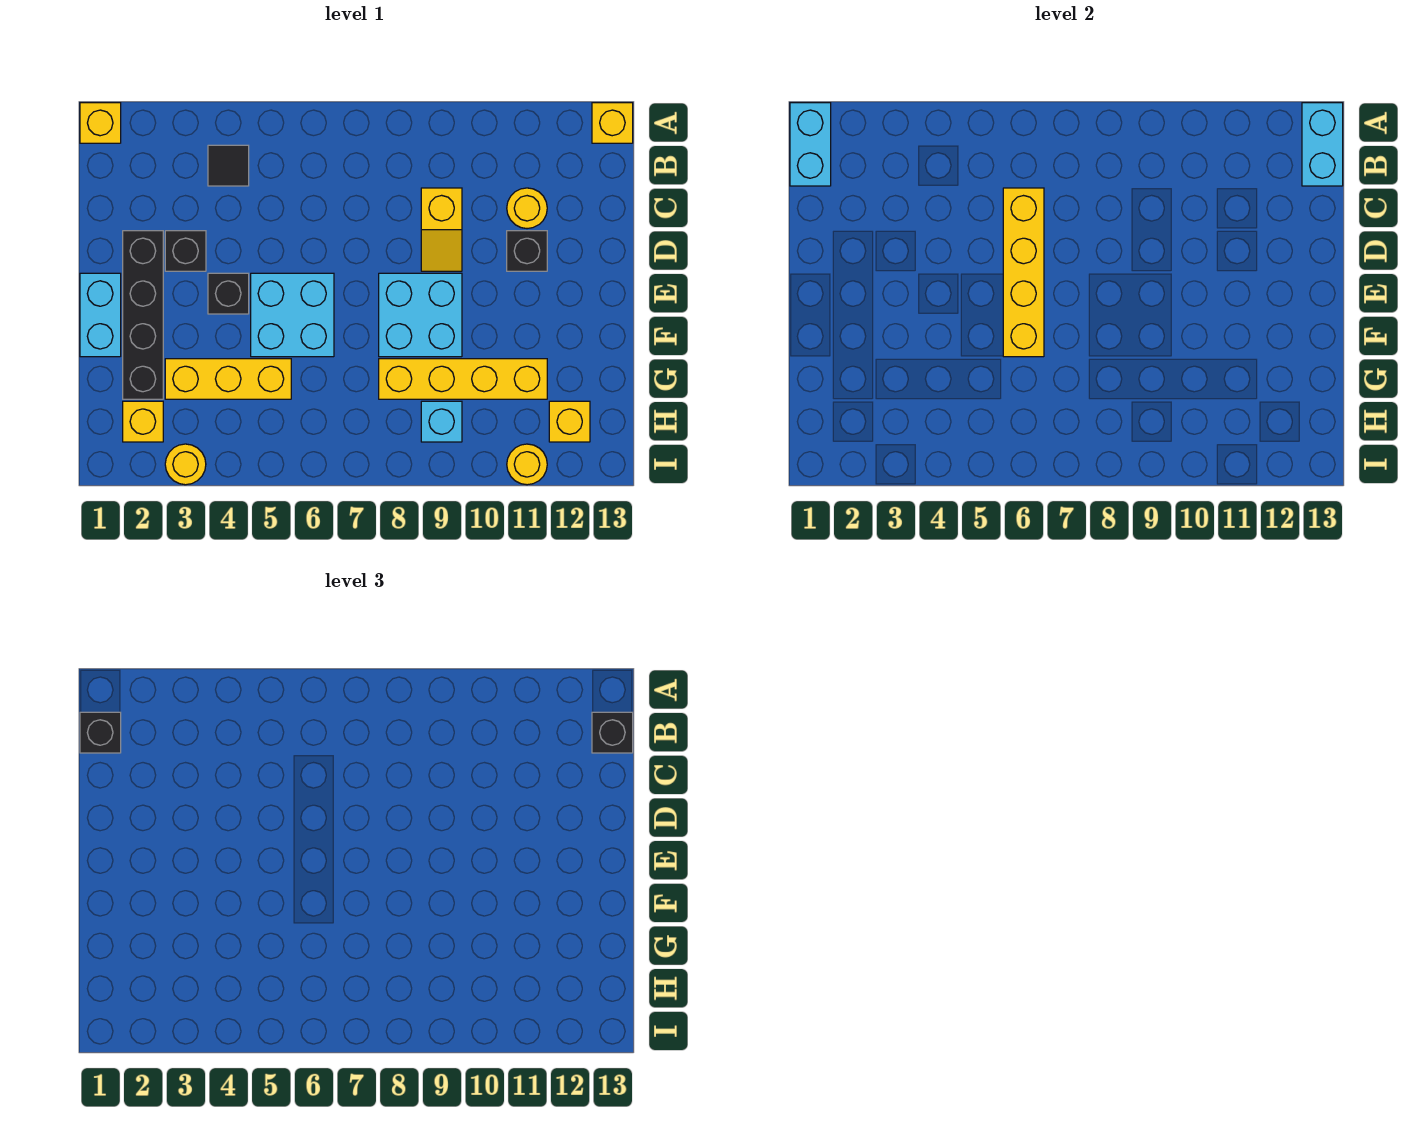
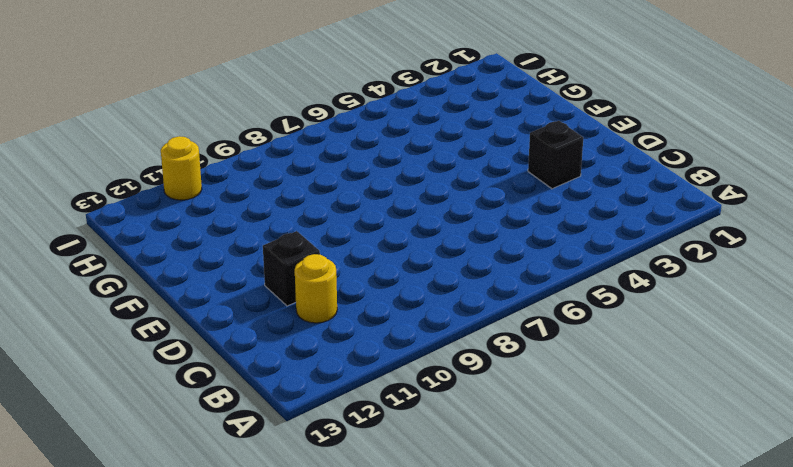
none -> yellow 1x1 brick [80,103,121,143]
none -> yellow 1x1 brick [592,103,633,143]
none -> black 1x1 tile [208,145,249,186]

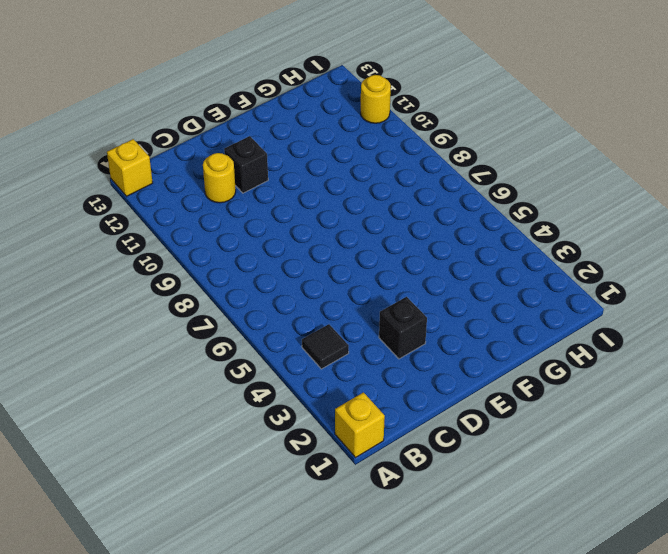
none -> yellow 1x2 slope [421,188,462,271]
none -> black 1x4 brick [123,231,163,399]
none -> cyan 1x2 brick [80,273,121,357]

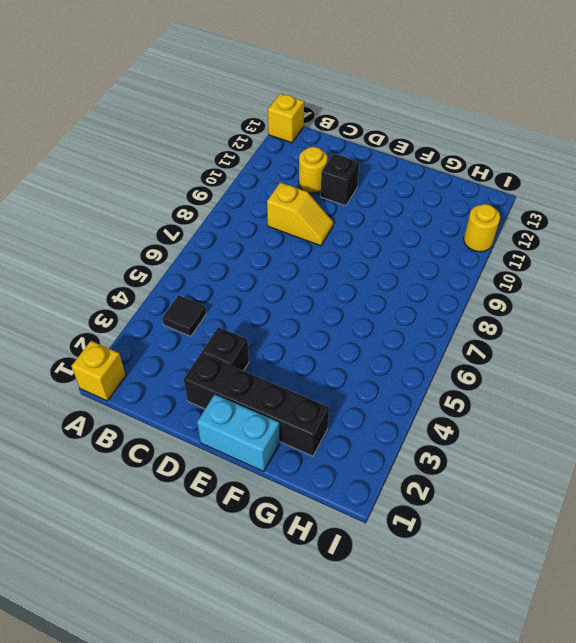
none -> black 1x1 brick [208,273,249,314]
none -> cyan 2x2 brick [251,273,334,357]
none -> cyan 2x2 brick [379,273,462,357]

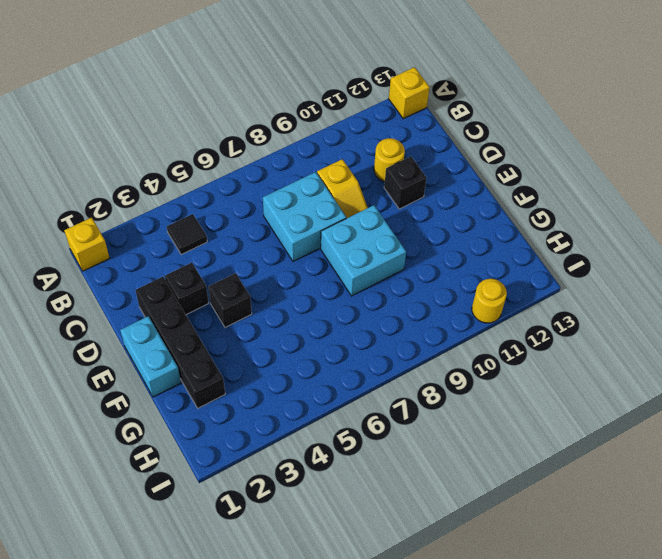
cyan 2x2 brick [263,172,346,262] -> cyan 2x2 brick moved to [251,273,334,357]
none -> yellow 1x3 brick [165,359,291,399]
none -> yellow 1x4 brick [379,359,547,399]
none -> yellow 1x1 brick [123,401,163,442]

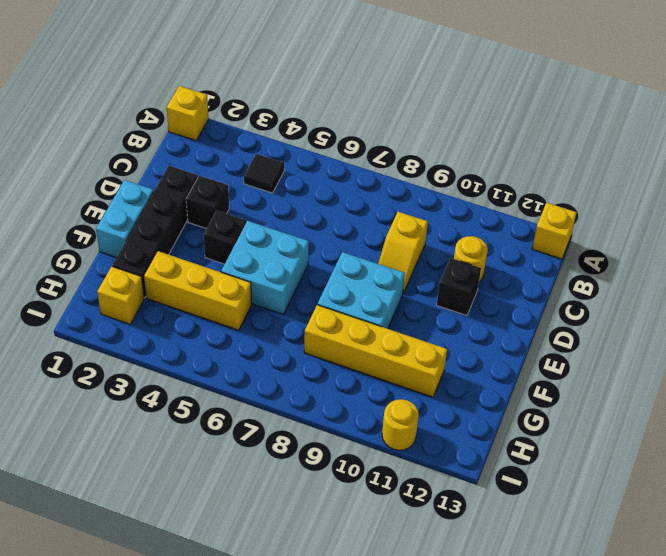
none -> cyan 1x1 brick [421,401,462,442]
none -> yellow 1x1 brick [549,401,590,442]
none -> yellow 1x1 round brick [165,444,206,485]

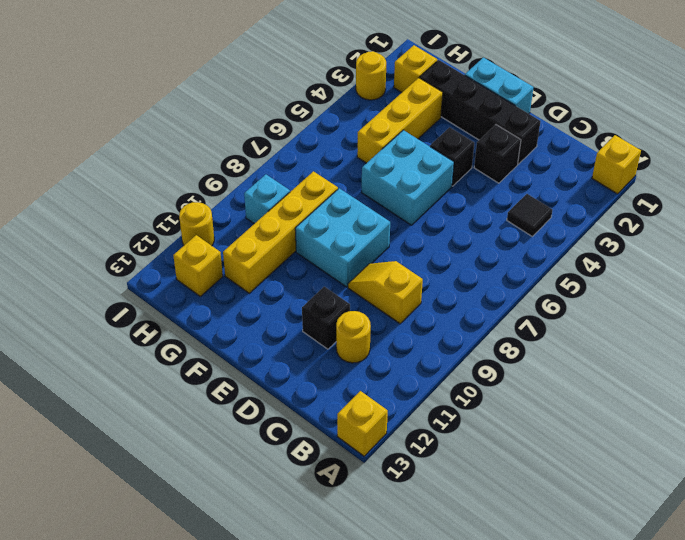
none -> cyan 1x2 brick [790,103,831,186]
none -> cyan 1x2 brick [1302,103,1343,186]
none -> yellow 1x4 brick [1003,188,1044,357]

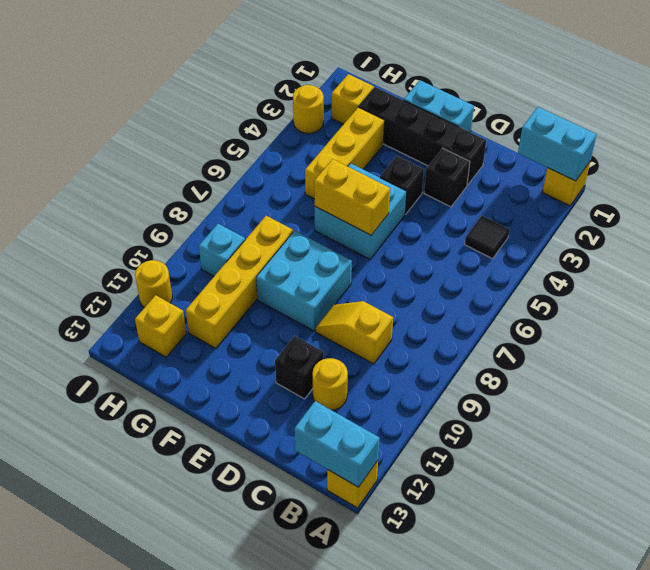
yellow 1x2 brick [314,159,390,235] -> yellow 1x4 brick [1003,188,1044,357]
none -> black 1x1 brick [80,712,121,753]
none -> black 1x1 brick [592,712,633,753]

